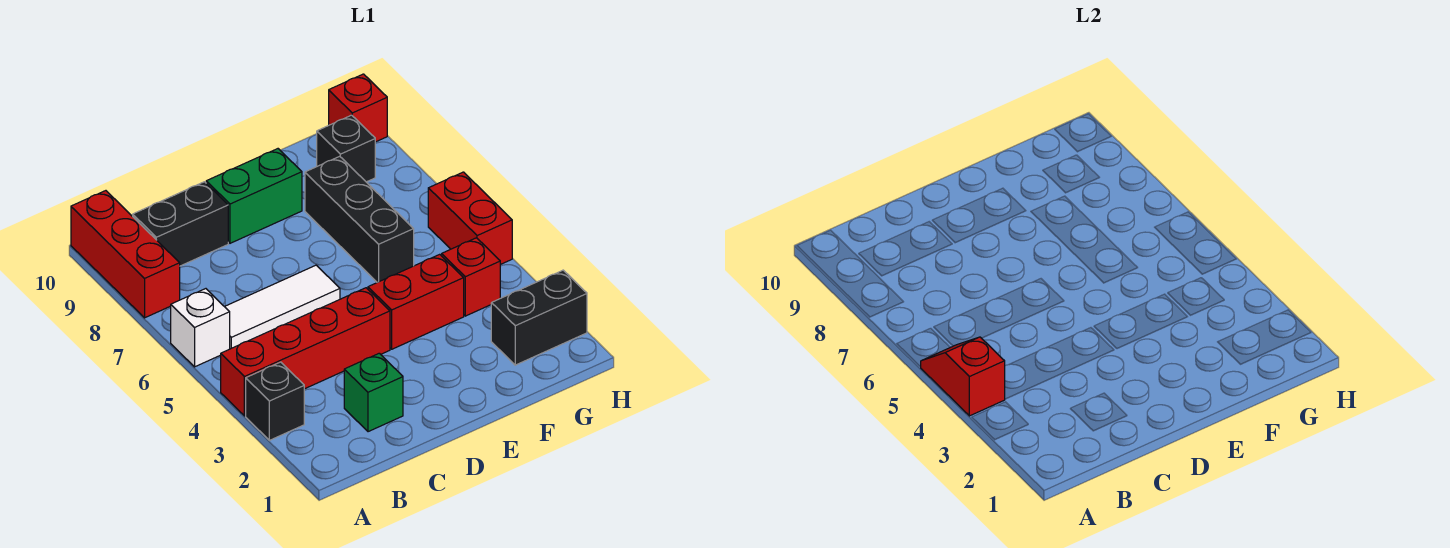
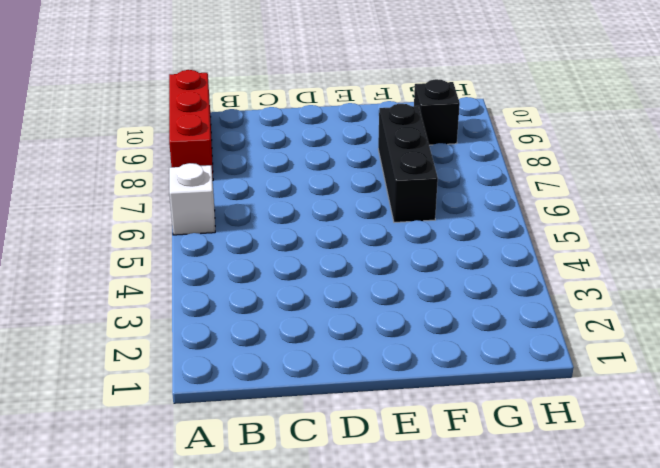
none -> black 1x1 brick [246,362,304,440]
none -> red 1x4 brick [221,288,390,416]
none -> white 1x3 tile [225,265,340,349]

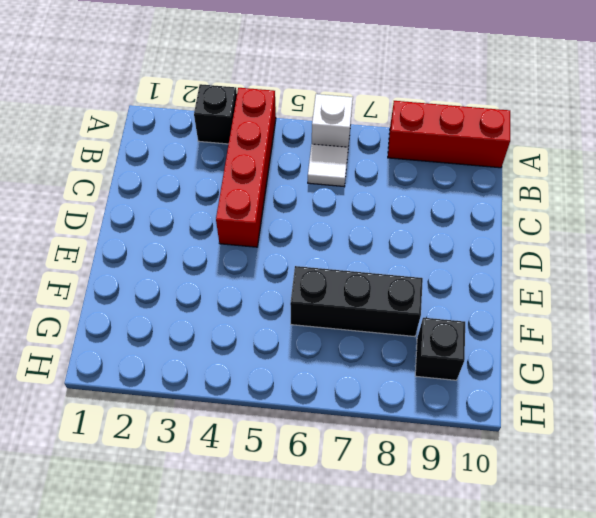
white 1x1 tile [308,144,348,186] -> white 1x3 tile [225,265,340,349]
none -> black 1x2 brick [133,182,228,266]
none -> green 1x1 brick [344,353,403,432]
none -> green 1x2 brick [206,149,302,243]

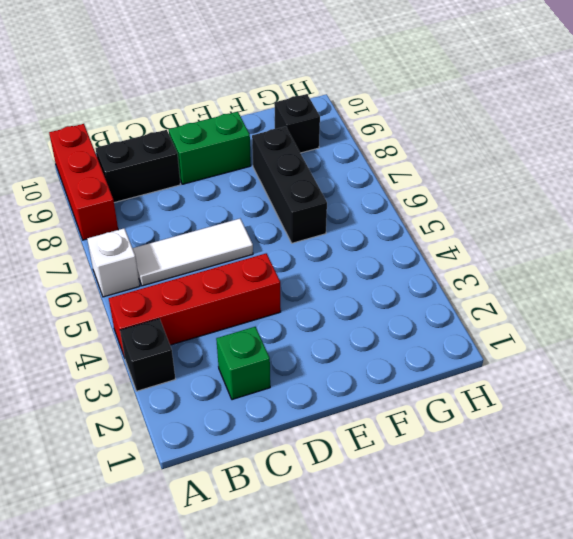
none -> red 1x2 brick [368,254,464,349]
none -> black 1x2 brick [491,270,587,365]
none -> red 1x1 brick [442,238,500,316]

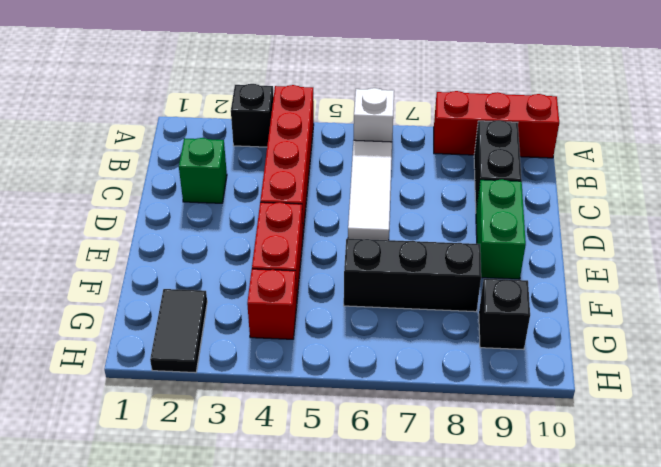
black 1x2 tile [150,289,207,373] -> black 1x2 brick [491,270,587,365]
none -> red 1x2 brick [428,172,512,265]
none -> red 1x1 brick [329,74,387,142]
none -> red 1x2 slope [921,337,1005,416]

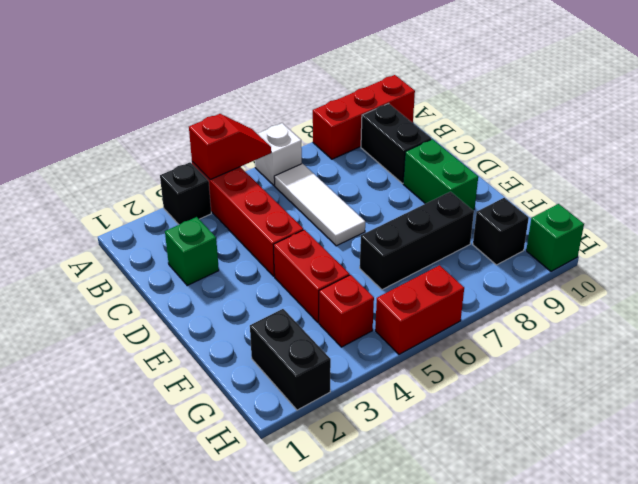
green 1x1 brick [526,204,584,271] -> red 1x1 brick [329,74,387,142]

